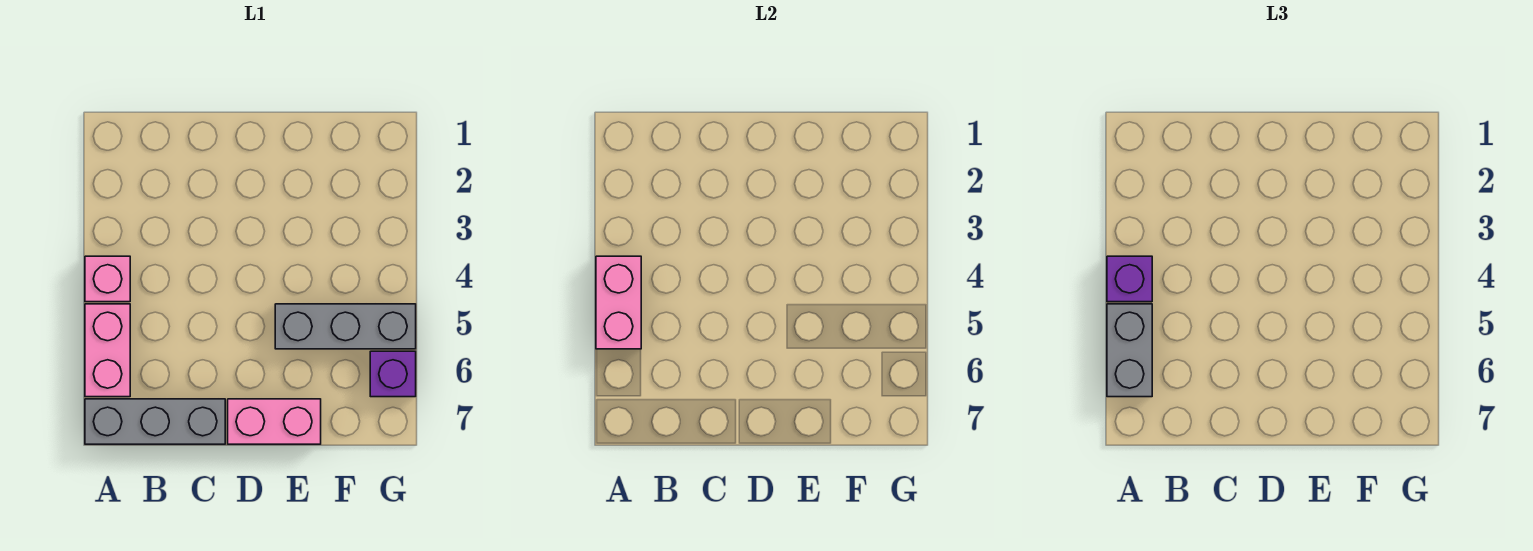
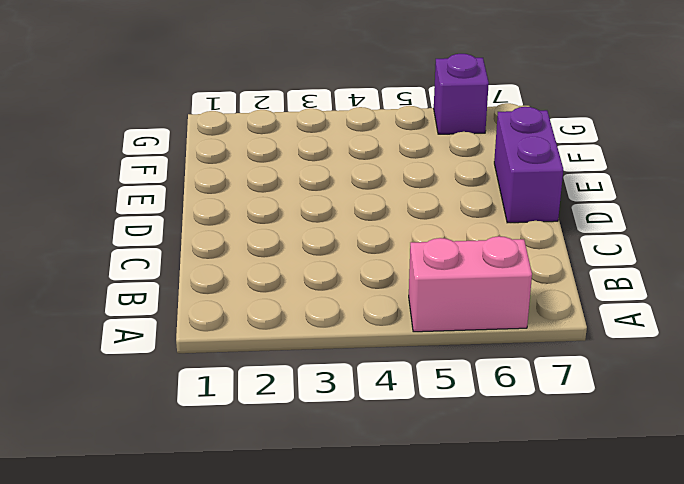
purple 1x2 brick [494,107,563,223] -> pink 1x2 brick [228,399,321,444]
none -> pink 1x1 brick [85,256,130,302]
none -> grey 1x3 brick [85,399,225,444]

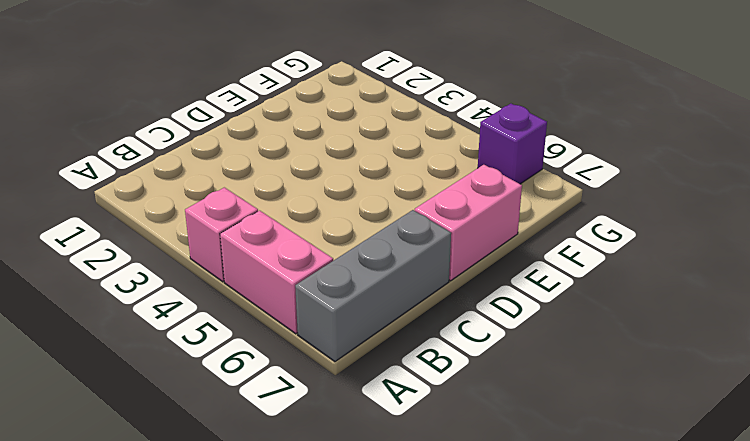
none -> grey 1x3 brick [275,304,416,349]
none -> pink 1x2 brick [596,256,641,349]

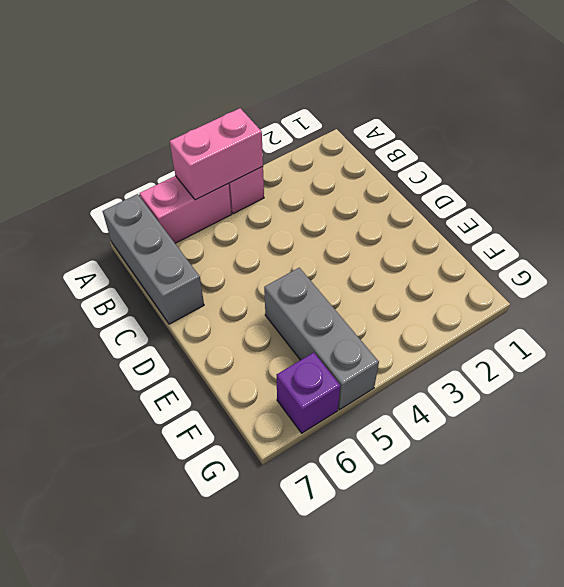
none -> pink 1x2 brick [228,399,321,444]
none -> purple 1x1 brick [1107,256,1152,302]

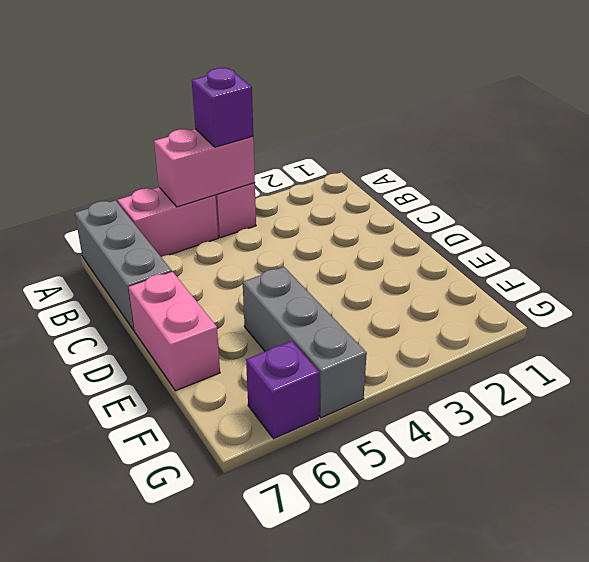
none -> grey 1x2 brick [1107,304,1152,397]

